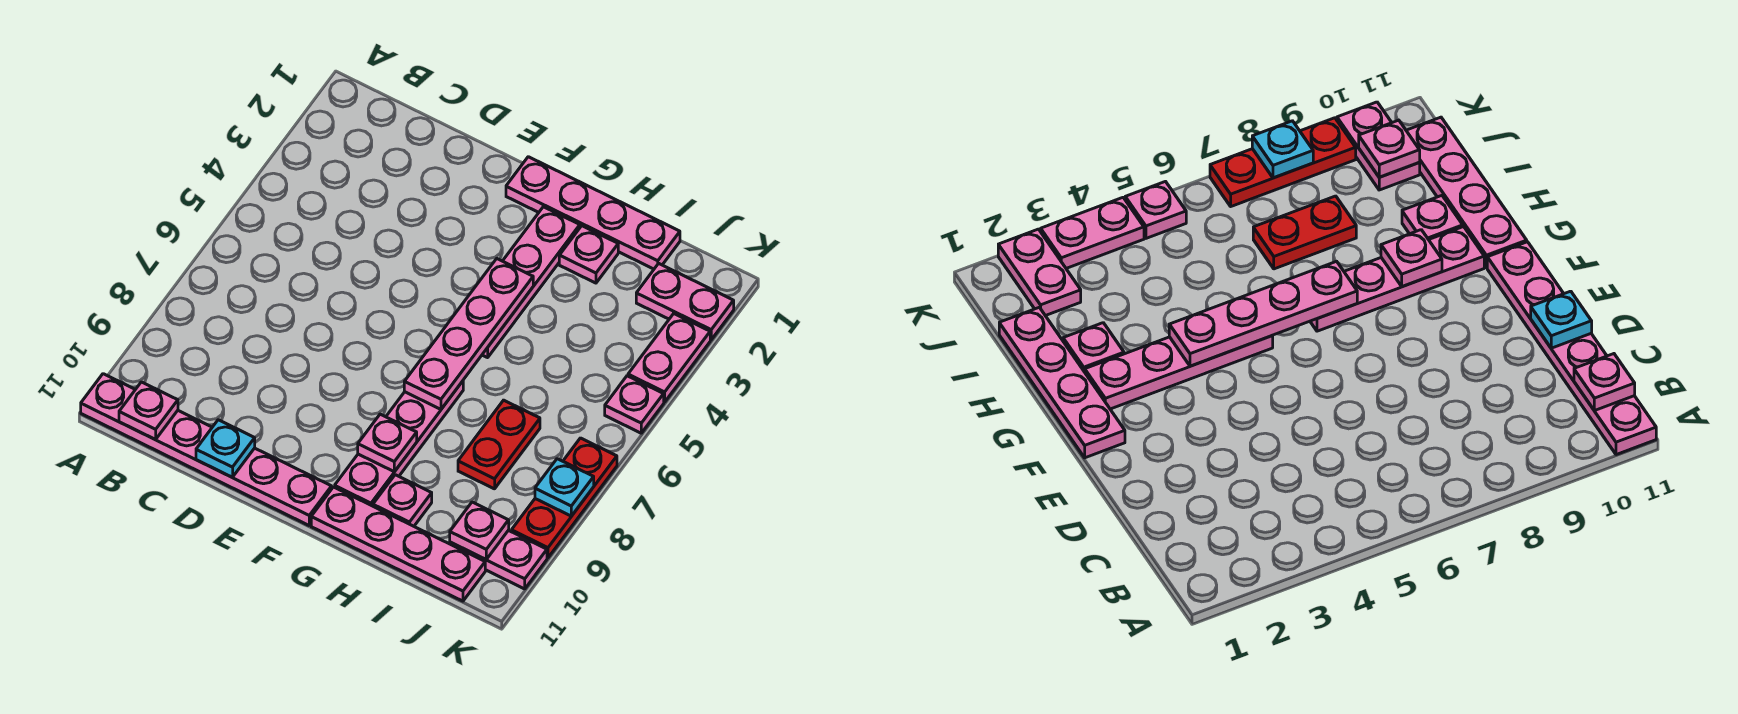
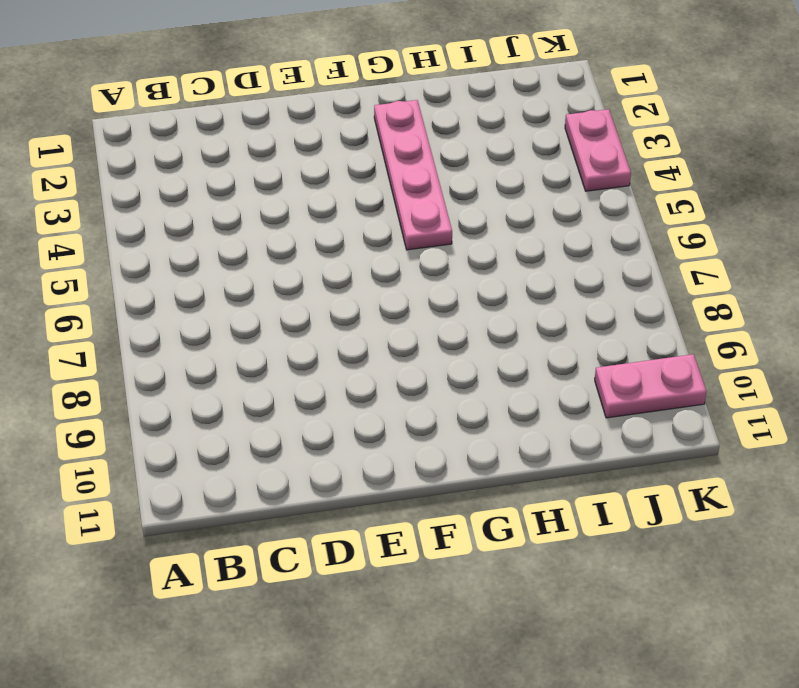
none -> pink 1x6 plate [81,374,332,525]
none -> pink 1x4 plate [506,157,680,269]
none -> pink 1x4 plate [335,381,463,506]

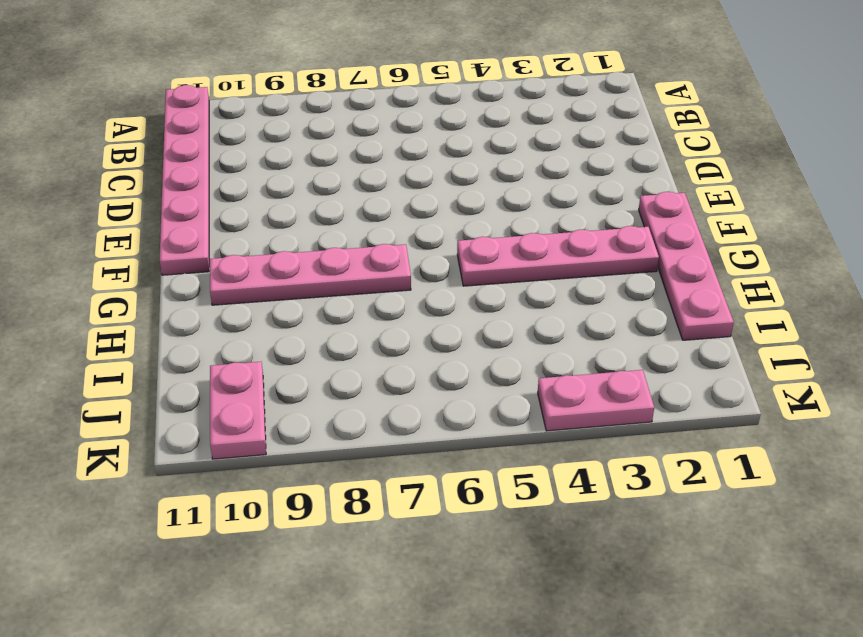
none -> pink 1x4 plate [311,487,485,601]
none -> pink 1x1 plate [559,226,618,283]
none -> pink 1x1 plate [373,475,432,526]

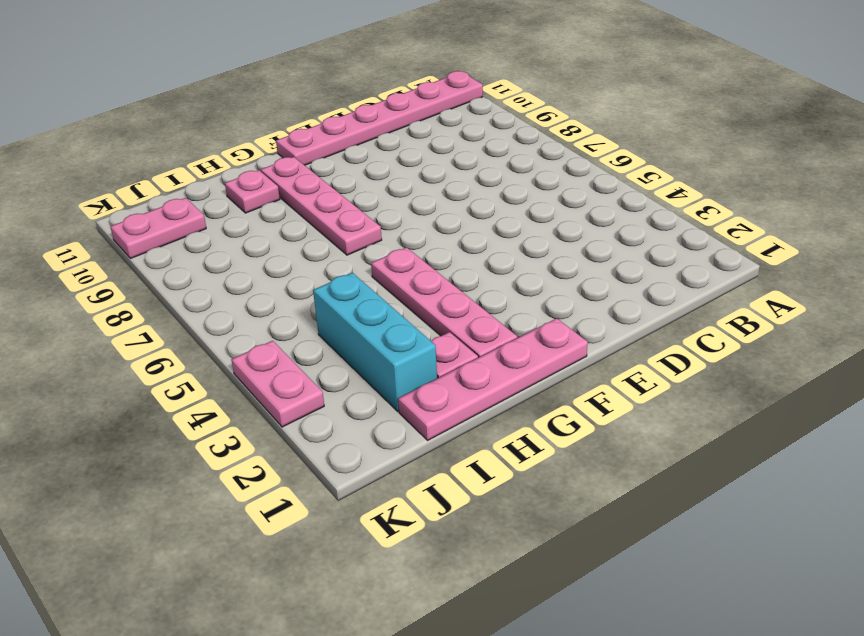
cyan 1x3 brick [313,273,437,411] -> none
none -> pink 1x4 plate [311,487,485,601]
none -> red 1x2 plate [458,400,540,489]
none -> pink 1x2 plate [636,263,734,340]

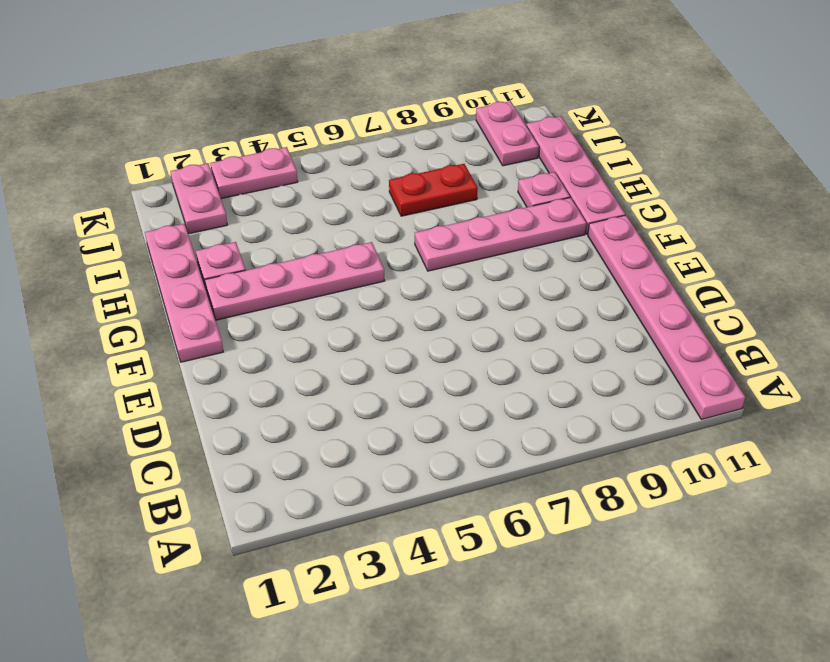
none -> pink 1x1 plate [605,376,664,433]
none -> red 1x3 plate [512,438,617,558]
none -> pink 1x1 plate [119,382,178,439]

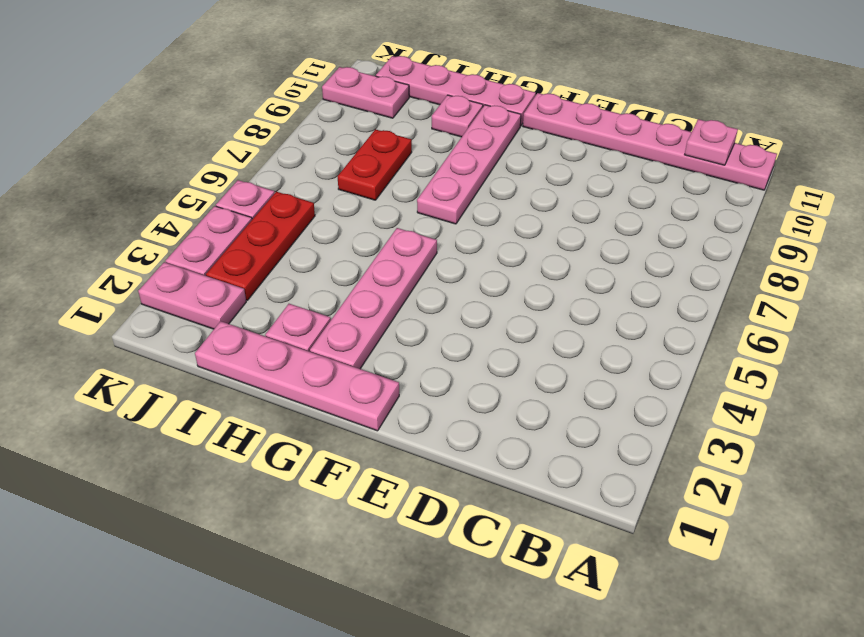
red 1x3 plate [206,192,315,300] -> red 1x3 plate moved to [512,438,617,558]
none -> cyan 1x1 plate [196,420,255,477]
none -> pink 1x4 plate [404,259,533,409]
none -> pink 1x1 plate [358,414,417,472]

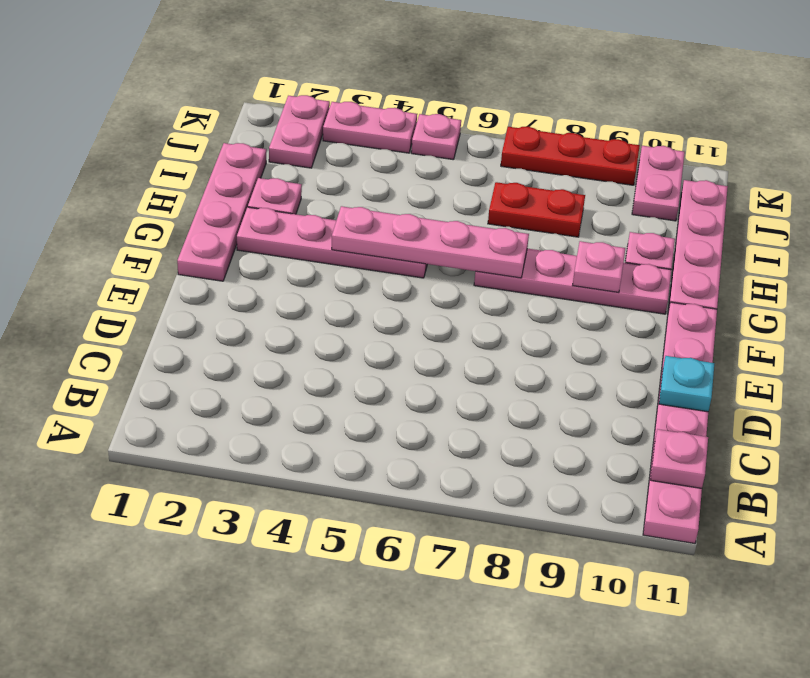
none -> pink 1x1 plate [450,502,509,559]
none -> cyan 1x1 plate [535,459,594,516]

